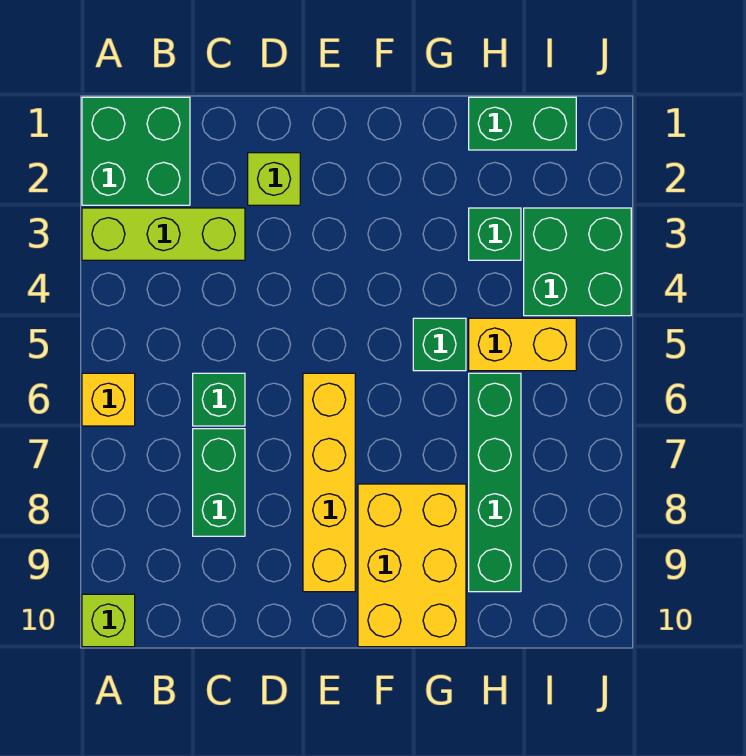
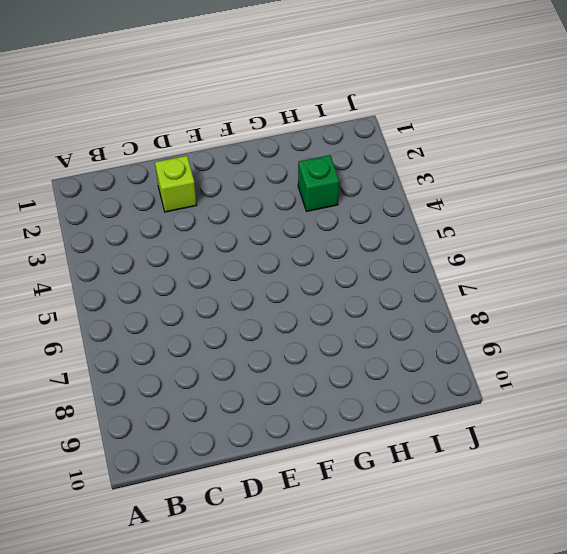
none -> green 2x2 brick [82,97,190,205]
none -> lime 1x3 brick [82,208,245,260]
none -> yellow 1x1 brick [82,373,135,426]

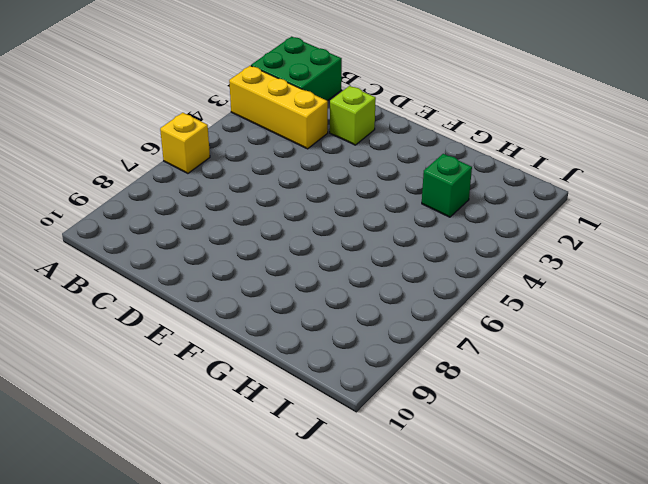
yellow 1x3 brick [229,66,328,149] -> lime 1x3 brick [82,208,245,260]
none -> lime 1x1 brick [82,594,135,647]
none -> green 1x1 brick [193,373,245,426]
none -> green 1x2 brick [193,429,245,536]

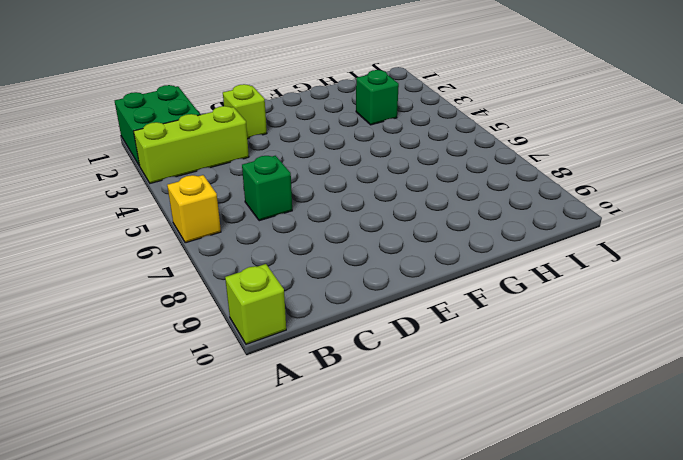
none -> green 1x2 brick [193,429,245,536]
none -> yellow 1x4 brick [303,373,355,592]
none -> yellow 2x3 brick [358,484,466,647]

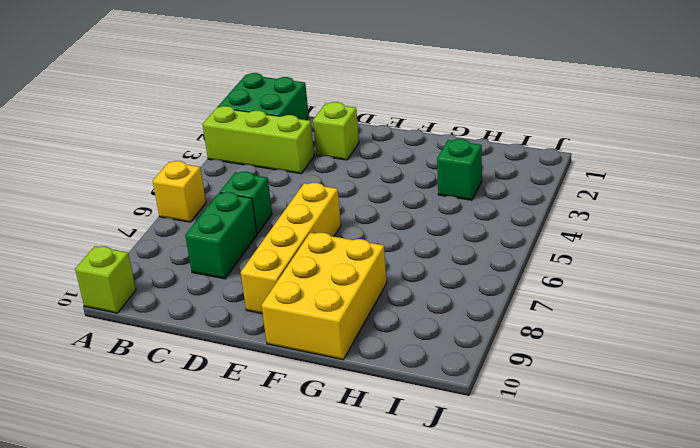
none -> green 1x1 brick [413,318,466,371]
none -> green 1x2 brick [469,97,576,150]
none -> yellow 1x2 brick [469,318,576,371]

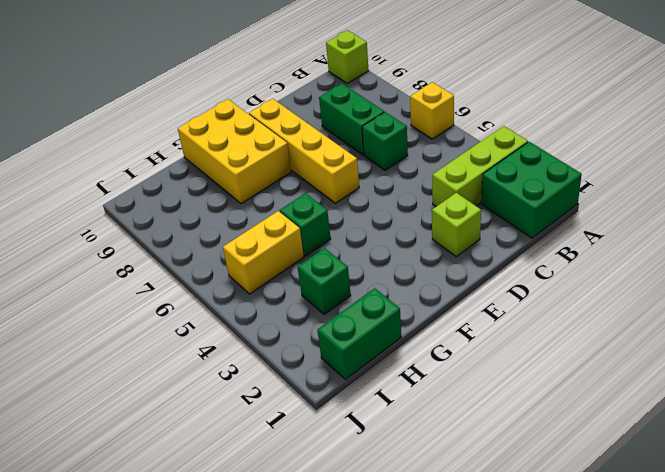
none -> green 1x4 brick [469,373,521,592]
none -> green 2x2 brick [524,208,631,316]

